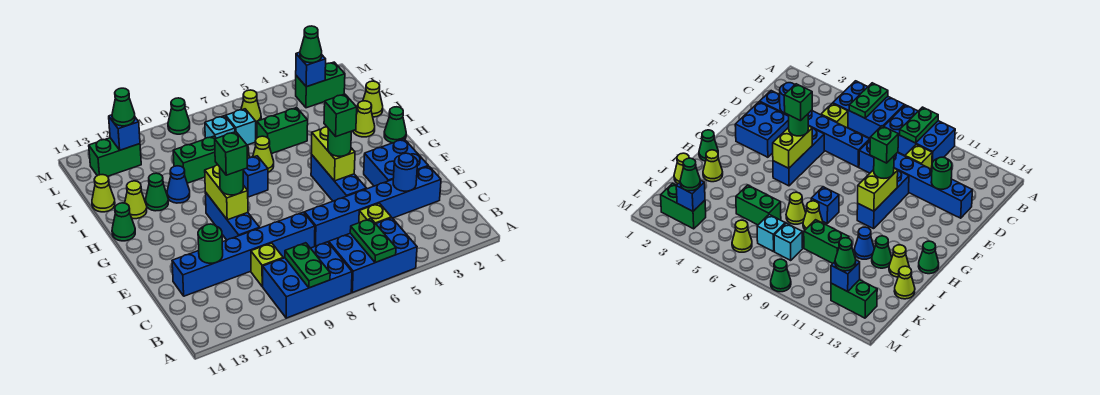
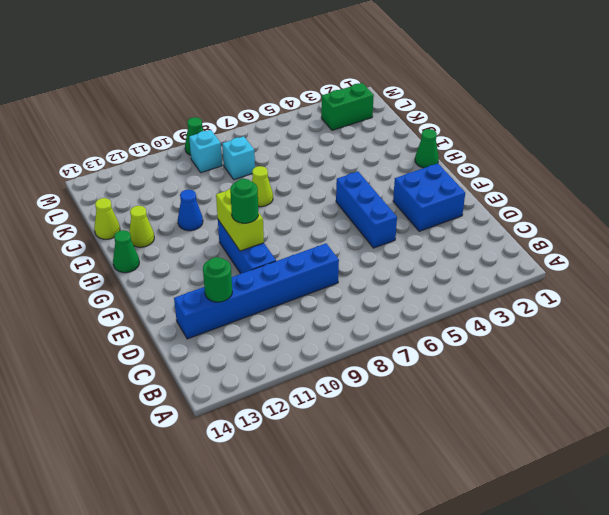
cyan 1x1 brick [189,130,222,173] -> cyan 1x1 brick moved to [226,109,256,145]
none -> blue 2x3 brick [328,218,417,293]
none -> blue 2x3 brick [262,242,352,318]
none -> lime 1x1 brick [359,203,391,223]
none -> lime 1x1 brick [251,243,283,286]

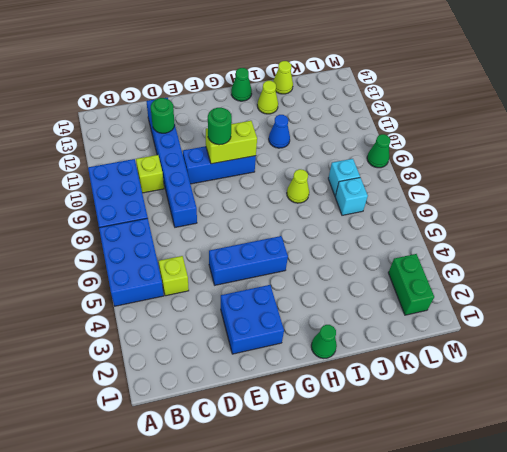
none -> blue 1x6 brick [304,166,441,246]
none -> blue 1x1 brick [243,156,268,197]
none -> lime 1x1 cone [353,101,375,137]
none -> lime 1x1 cone [253,136,274,172]

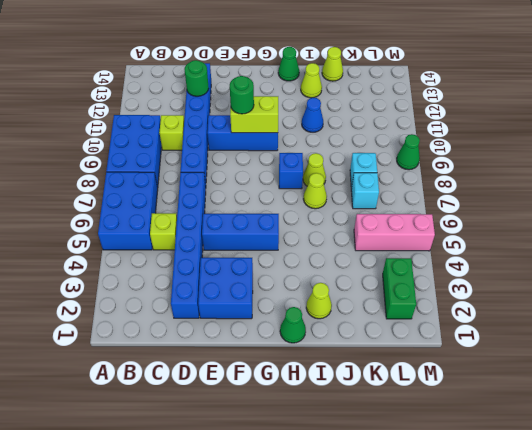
pink 1x3 brick [354,214,435,251] -> none
none -> green 1x1 cone [146,173,168,211]
none -> lime 1x1 cone [363,81,383,117]
none -> green 1x2 brick [257,108,308,154]
none -> green 1x2 brick [173,136,218,183]

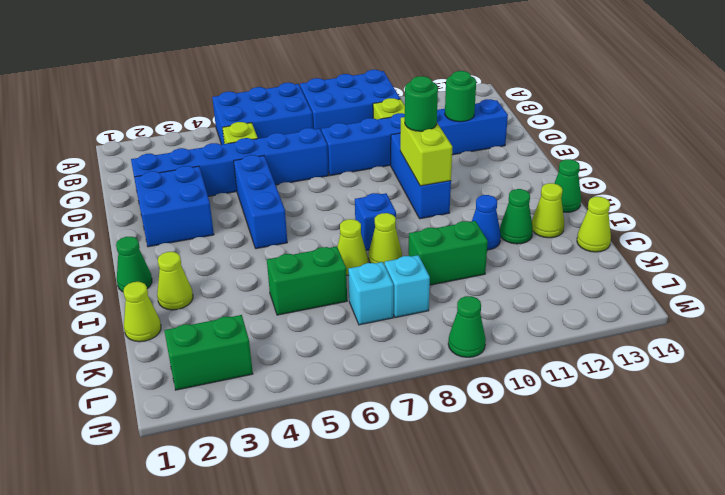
none -> lime 1x1 cone [241,90,261,125]
none -> green 1x2 brick [89,138,141,176]
none -> green 1x2 plate [350,219,396,263]
none -> green 1x2 plate [285,243,330,288]

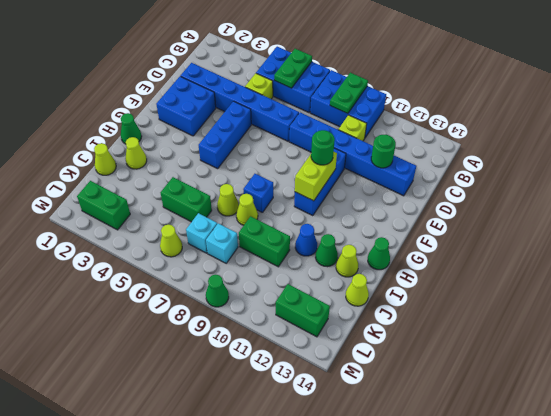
none -> blue 1x1 round brick [393,153,418,191]
none -> lime 1x2 brick [311,127,355,181]
none -> blue 1x1 brick [296,52,326,87]
none -> blue 1x1 brick [109,115,140,150]

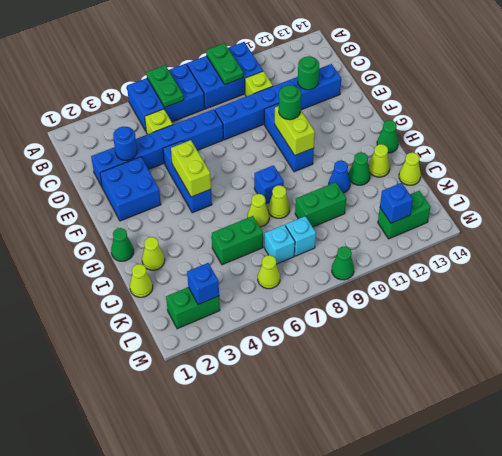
none -> green 1x1 round brick [328,129,351,156]
none -> green 1x1 cone [300,26,322,63]
none -> green 1x1 cone [112,88,135,126]
none -> green 1x1 brick [324,94,357,136]

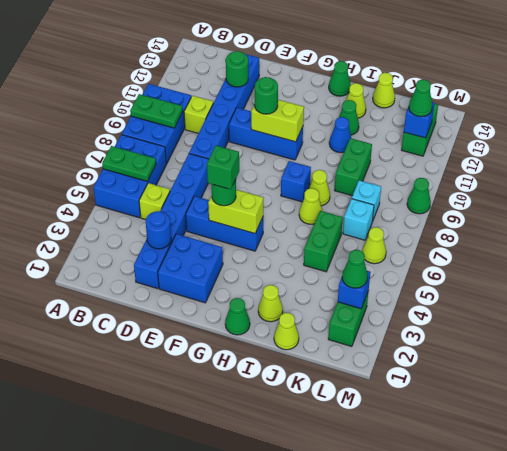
none -> green 1x1 brick [215,132,247,175]

